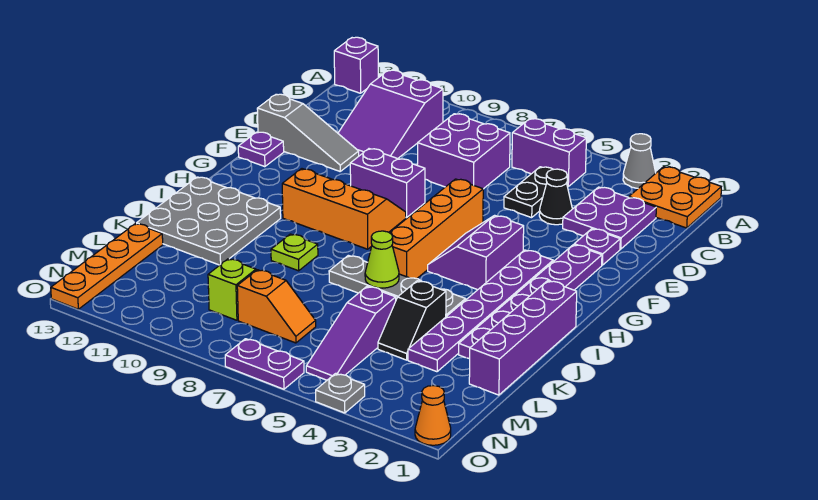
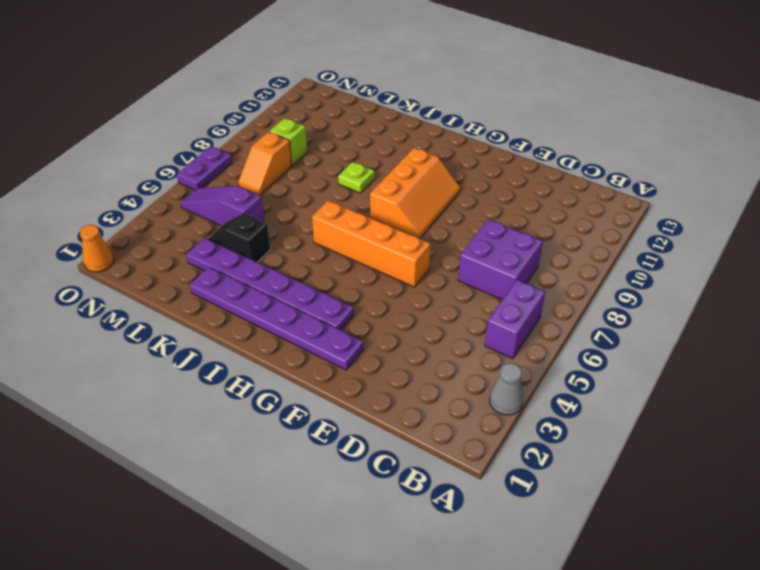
none -> orange 2x2 plate [629,167,721,228]
none -> purple 1x1 brick [334,37,378,93]
none -> purple 2x3 slope [338,70,443,159]
none -> purple 2x2 plate [563,187,656,249]

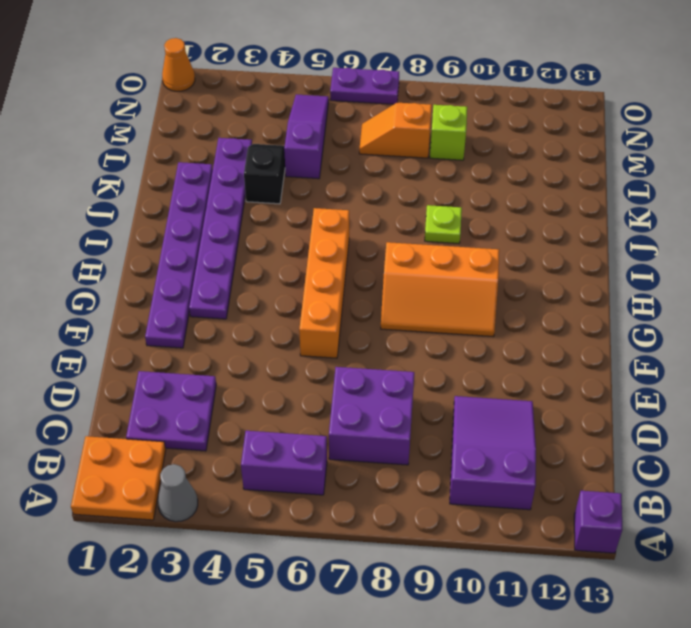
none -> black 1x2 plate [504,167,568,218]
none -> black 1x1 cone [539,169,572,225]
none -> purple 1x1 plate [574,229,620,265]
none -> grey 1x3 slope [257,94,359,171]

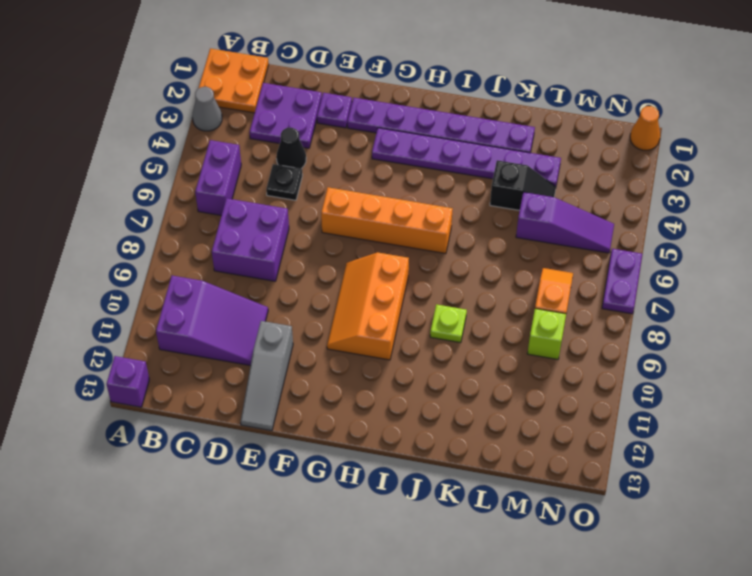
black 1x1 plate [266,164,302,200] -> black 1x2 plate [504,167,568,218]
grey 1x3 slope [241,321,293,431] -> grey 1x3 slope turned to [257,94,359,171]
none -> purple 1x2 brick [350,149,425,218]
none -> purple 1x1 plate [238,132,284,167]
none -> purple 2x2 slope [428,215,524,290]
none -> purple 1x4 brick [469,281,577,395]

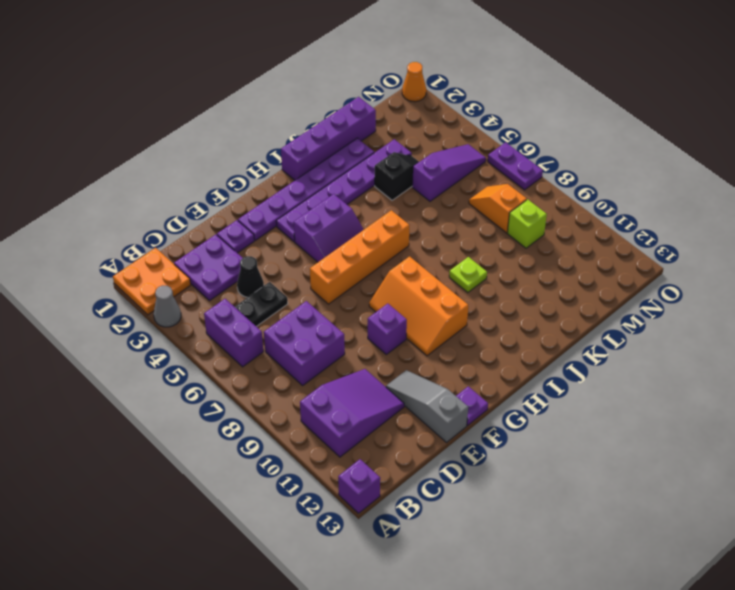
purple 1x1 brick [368,304,407,354] -> purple 1x2 brick [350,149,425,218]
none -> grey 3x3 plate [137,177,281,265]
none -> grey 1x4 plate [329,255,466,316]
none -> orange 1x4 plate [51,224,163,309]
none -> grey 1x1 plate [316,373,365,413]

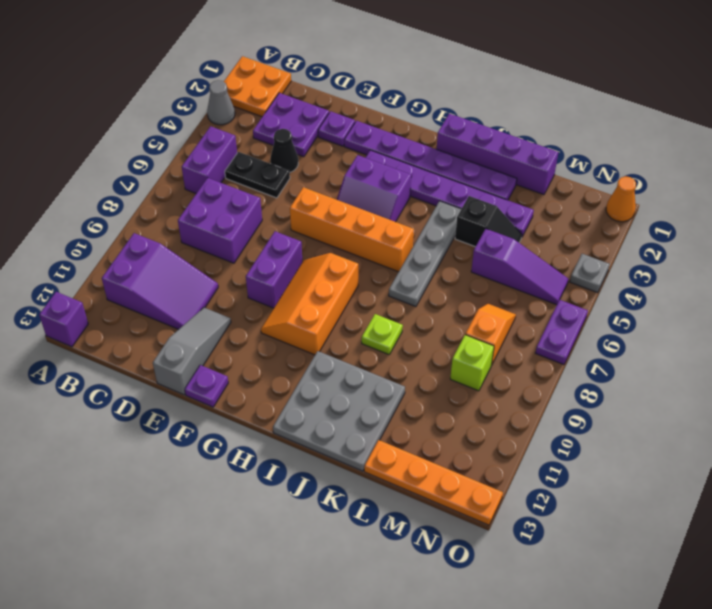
none -> lime 1x1 cone [365,231,399,288]

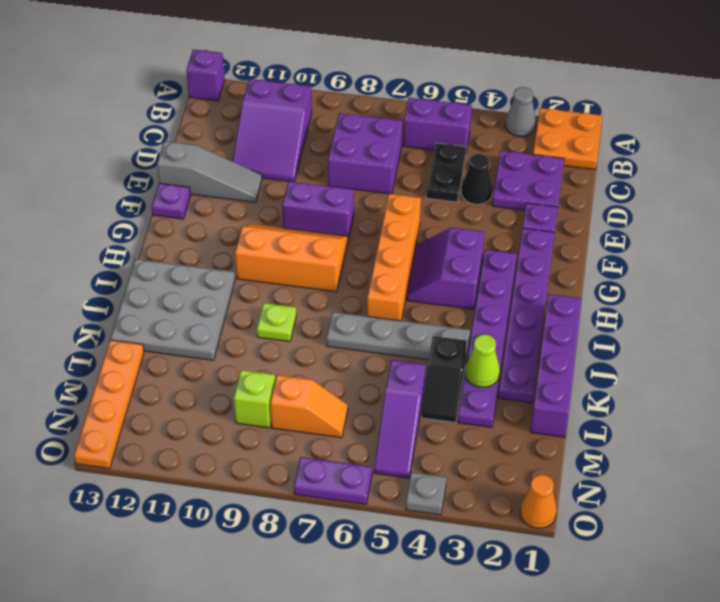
lime 1x1 cone [465,335,500,387] -> lime 1x1 cone moved to [365,231,399,288]

